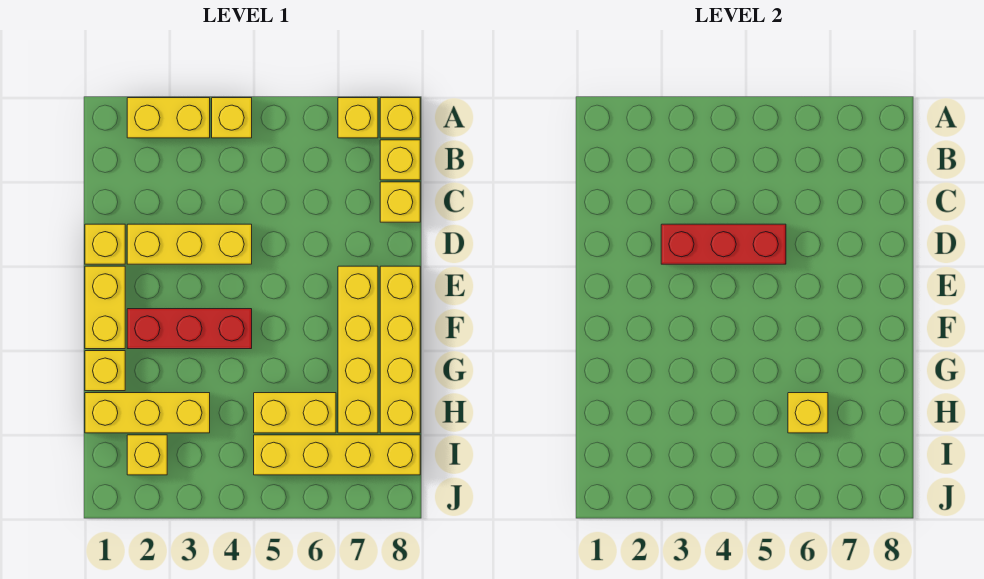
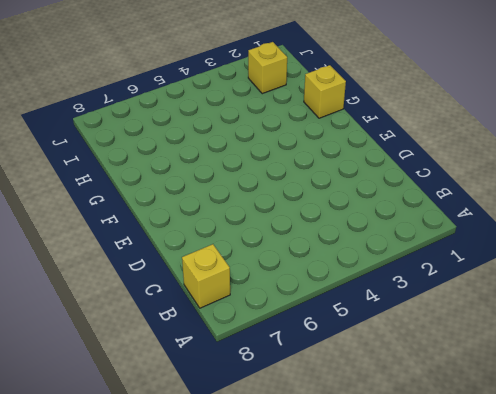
none -> yellow 1x2 brick [127,98,210,138]
none -> yellow 1x1 brick [212,98,252,138]
none -> yellow 1x1 brick [338,98,378,138]

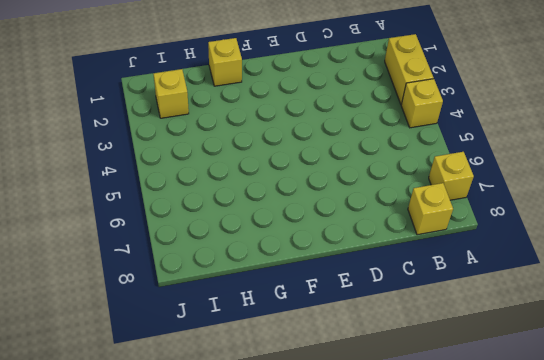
none -> yellow 1x1 brick [380,98,420,138]
none -> yellow 1x1 brick [380,182,420,222]
none -> yellow 1x1 brick [85,224,125,264]

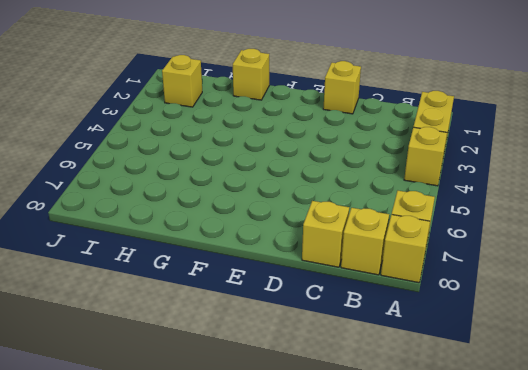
none -> yellow 1x3 brick [127,224,252,264]
none -> yellow 1x2 brick [85,266,125,349]
none -> yellow 1x4 brick [338,266,378,433]

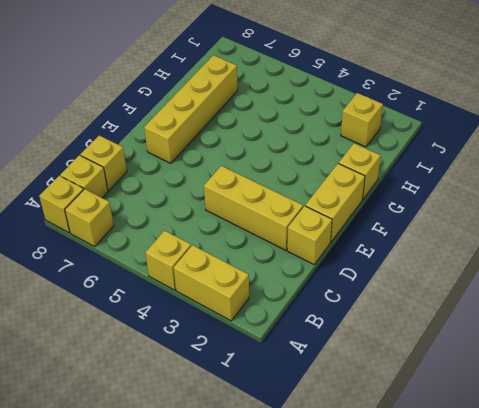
none -> yellow 1x4 brick [380,266,420,433]
none -> red 1x3 brick [127,309,252,349]
none -> yellow 1x3 brick [85,393,210,433]

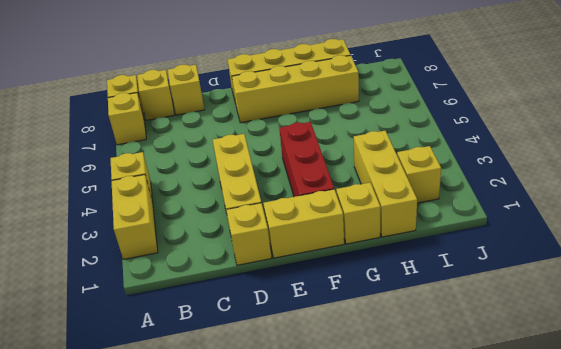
none -> yellow 1x2 brick [254,393,336,433]
none -> yellow 1x4 brick [254,435,420,475]
none -> red 1x3 brick [661,224,786,264]

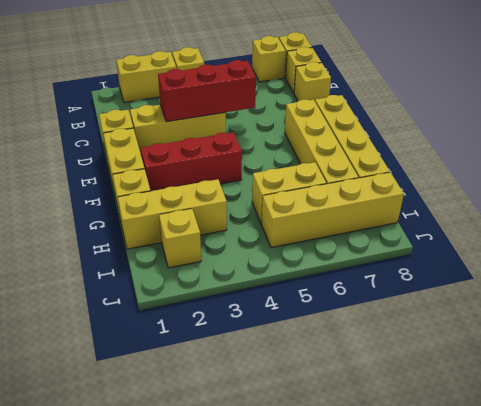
none -> yellow 1x1 brick [788,393,828,433]

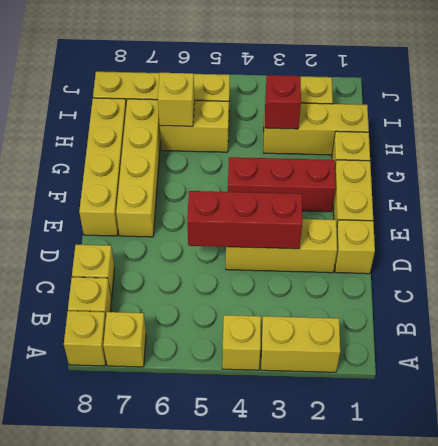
red 1x1 brick [265,75,301,129] -> none

